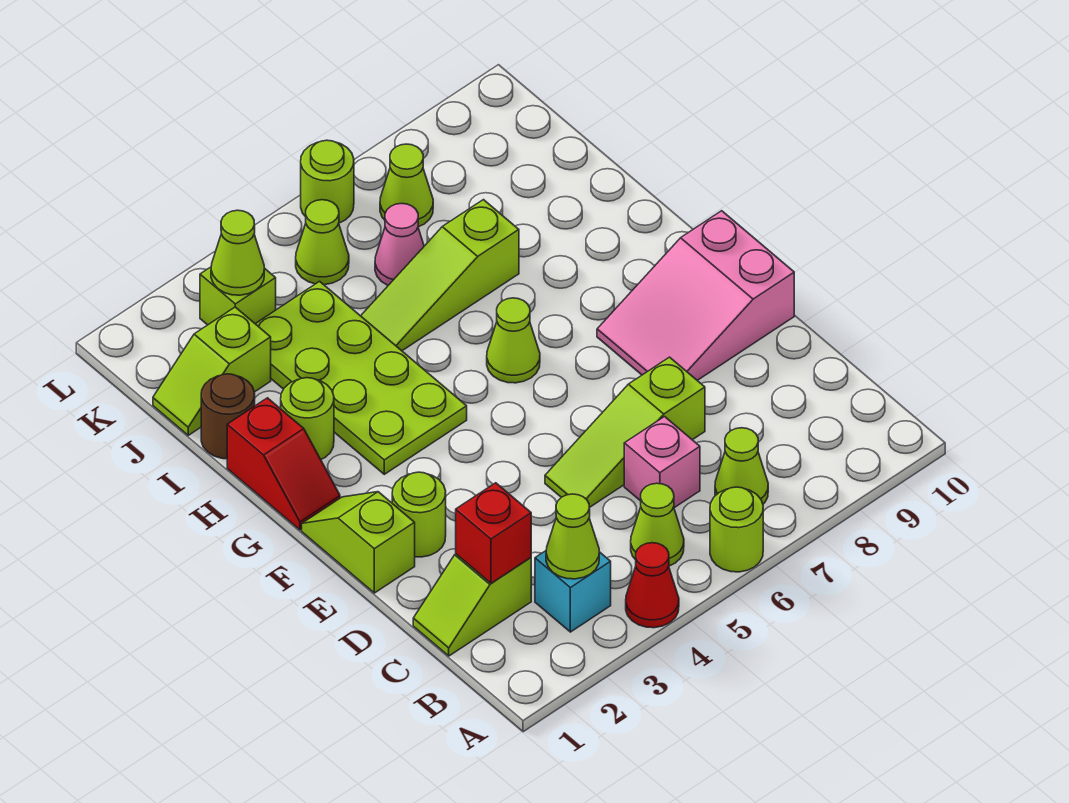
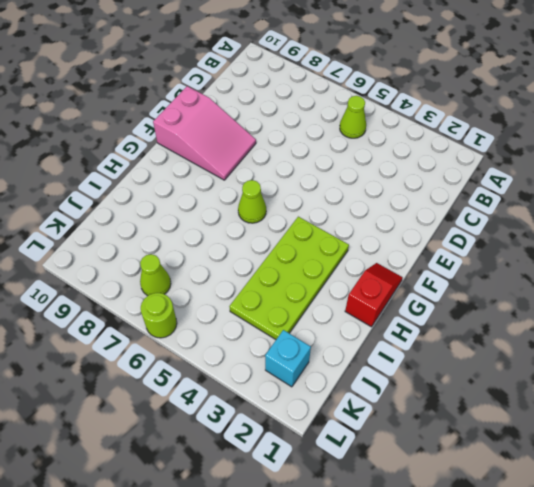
cyan 1x1 brick [265,330,311,387] -> cyan 1x1 brick moved to [535,551,611,632]
none -> red 1x1 cone [626,543,679,628]
none -> lime 1x1 round brick [710,487,763,572]
none -> lime 1x1 cone [715,428,768,504]

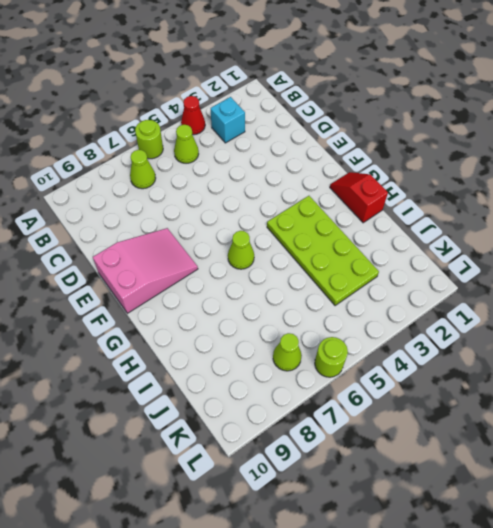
none -> lime 1x2 slope [413,554,531,656]
none -> pink 1x1 brick [624,417,700,508]
none -> lime 1x3 slope [545,357,705,508]

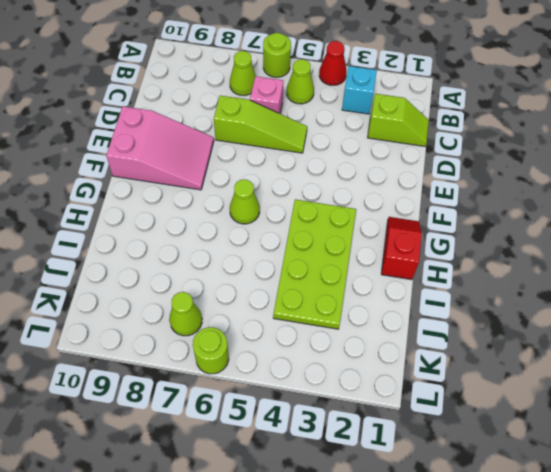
none -> lime 1x2 slope [302,492,415,593]
none -> lime 1x1 round brick [392,472,446,557]
none -> lime 1x1 round brick [281,378,334,459]

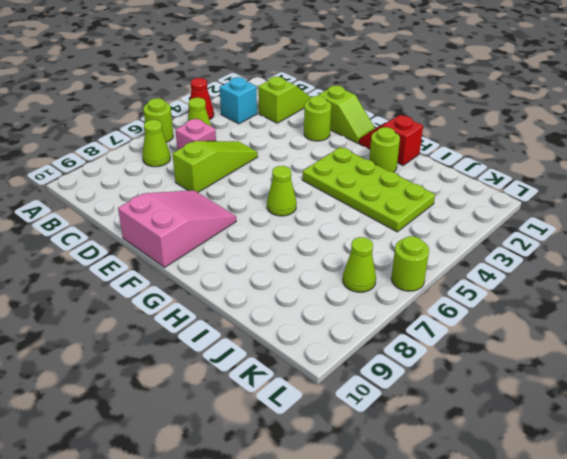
none -> brown 1x1 round brick [201,374,255,459]
none -> lime 1x3 slope [361,200,519,351]
none -> lime 1x2 slope [153,307,271,435]

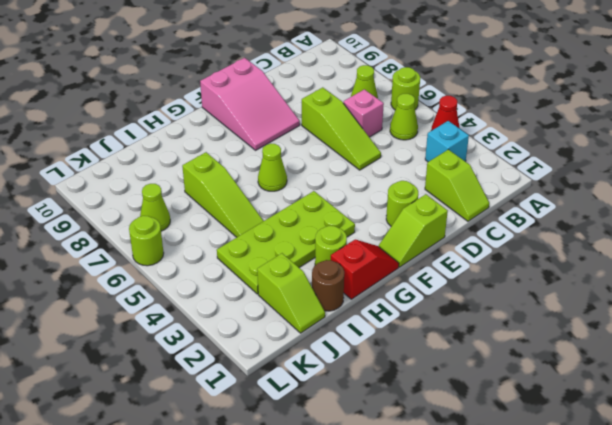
none -> pink 1x1 cone [375,203,424,285]
none -> lime 1x1 brick [200,267,276,325]
none -> lime 1x1 cone [296,200,349,285]

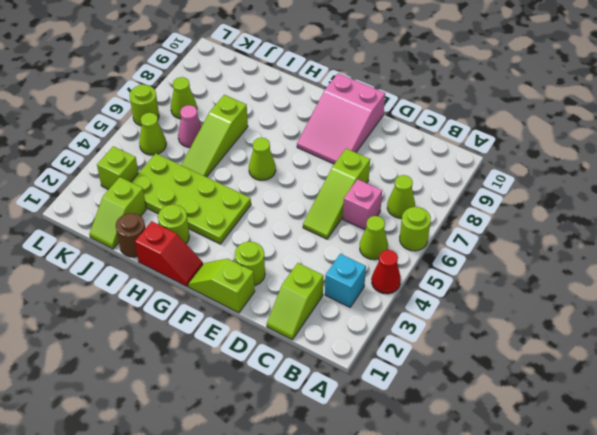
none -> lime 1x1 cone [546,494,599,579]
none -> red 1x1 brick [456,483,531,583]
none -> lime 1x1 cone [211,210,264,295]

